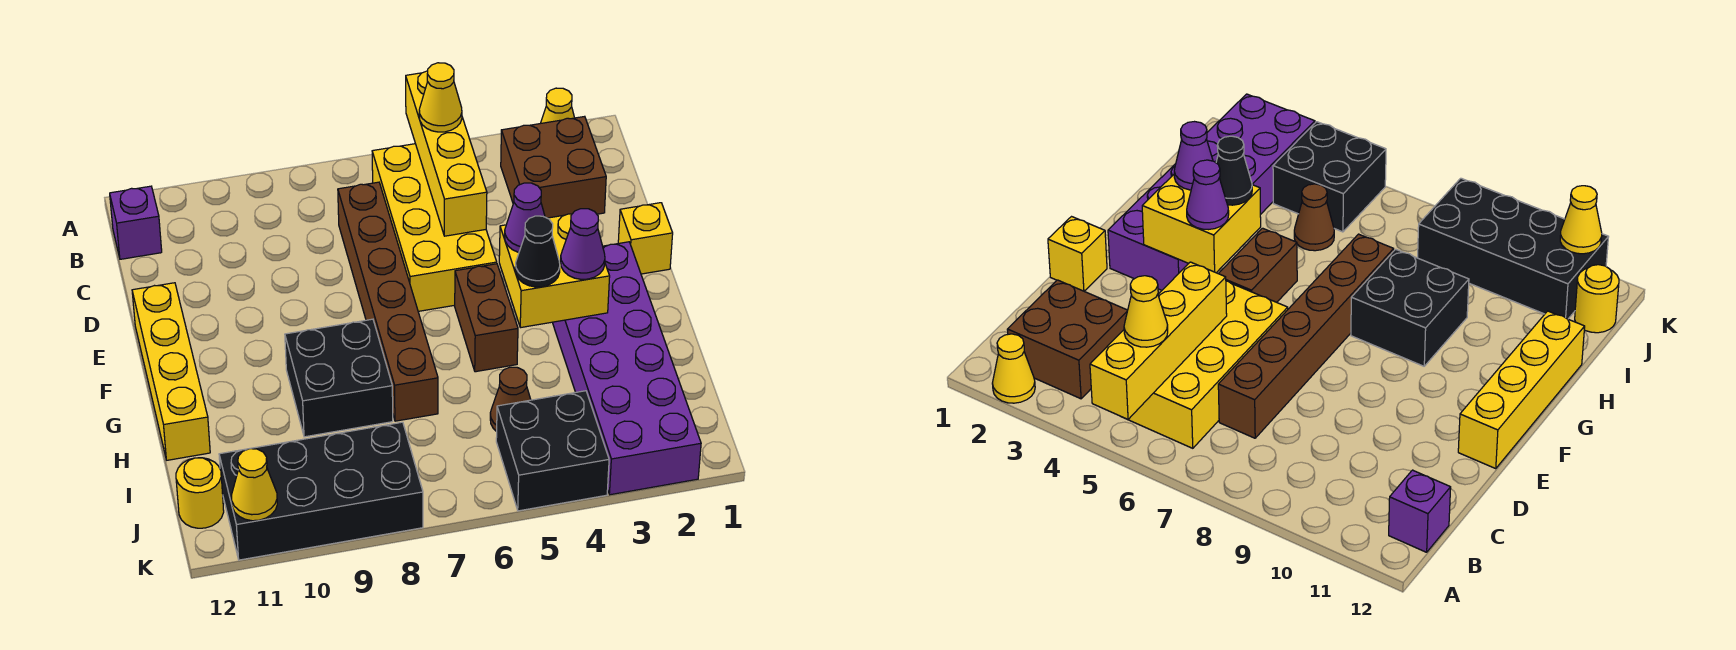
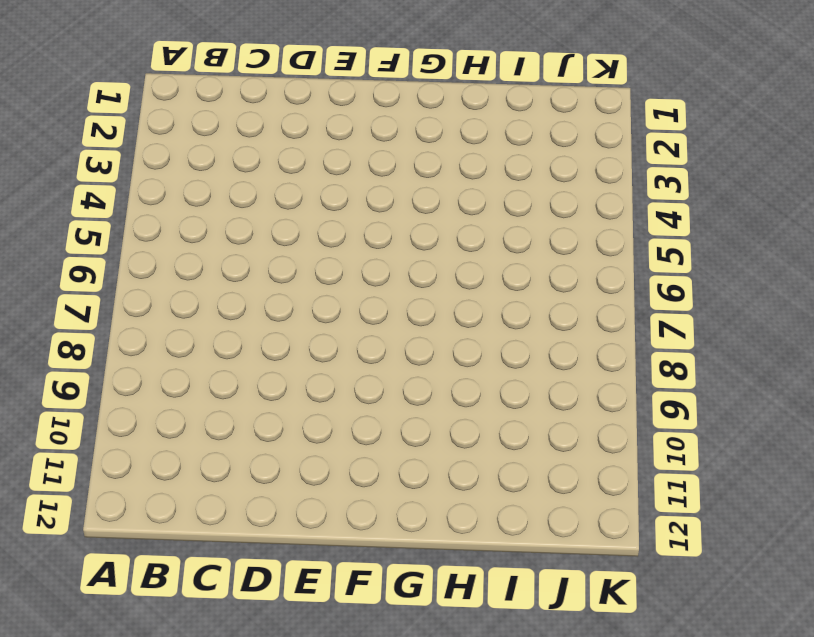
none -> yellow 1x1 cone [541,88,574,123]
none -> brown 2x2 brick [501,116,606,218]
none -> yellow 2x4 brick [372,144,497,311]

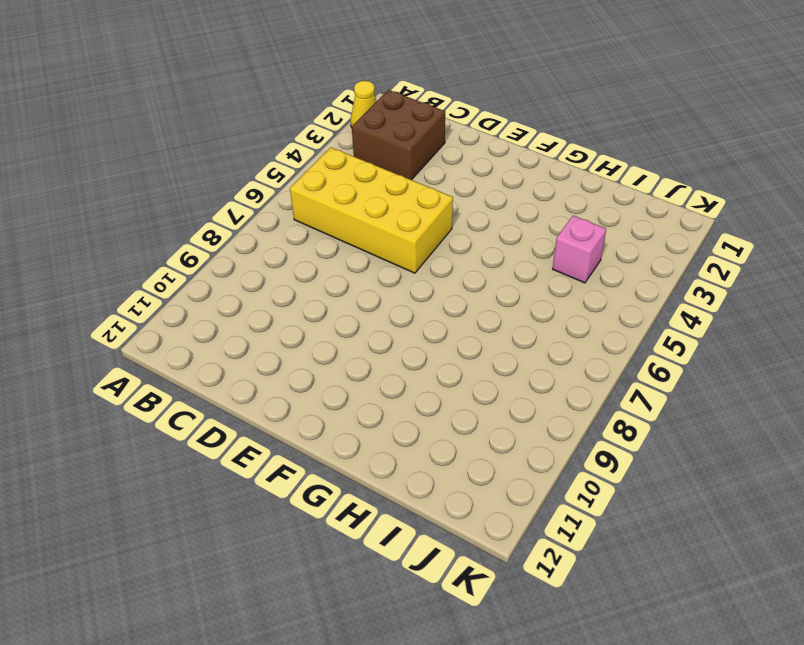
pink 1x1 brick [553,216,606,283] -> none
none -> purple 1x1 brick [110,186,162,259]
none -> brown 1x6 brick [338,182,438,421]
none -> yellow 1x1 brick [618,203,673,274]

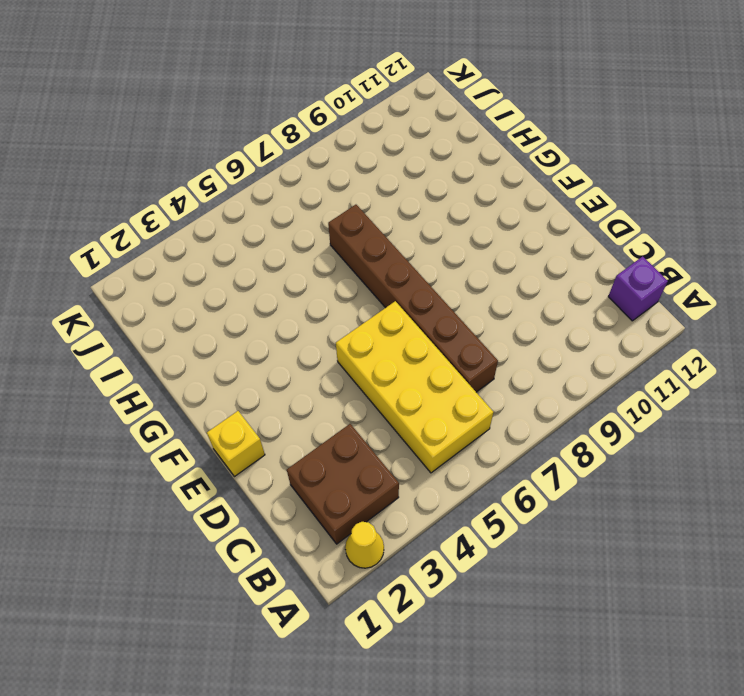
none -> yellow 1x4 brick [132,283,210,460]
none -> purple 2x6 brick [552,242,701,495]
none -> brown 1x2 brick [455,264,518,372]

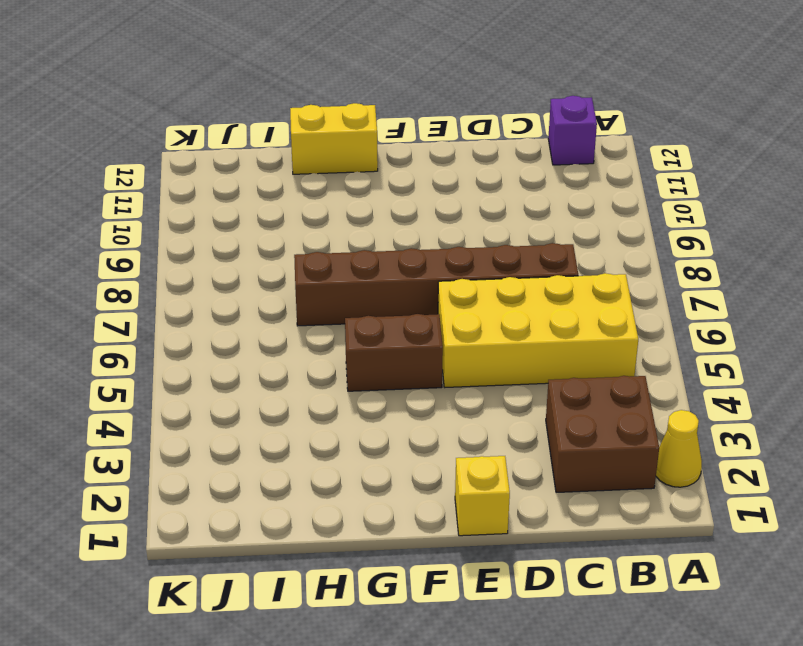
yellow 1x2 brick [290,103,378,174] -> yellow 1x4 brick [132,283,210,460]
none -> purple 2x6 brick [552,242,701,495]
none -> black 2x2 brick [285,319,393,437]
none -> brown 1x1 cone [490,367,531,431]

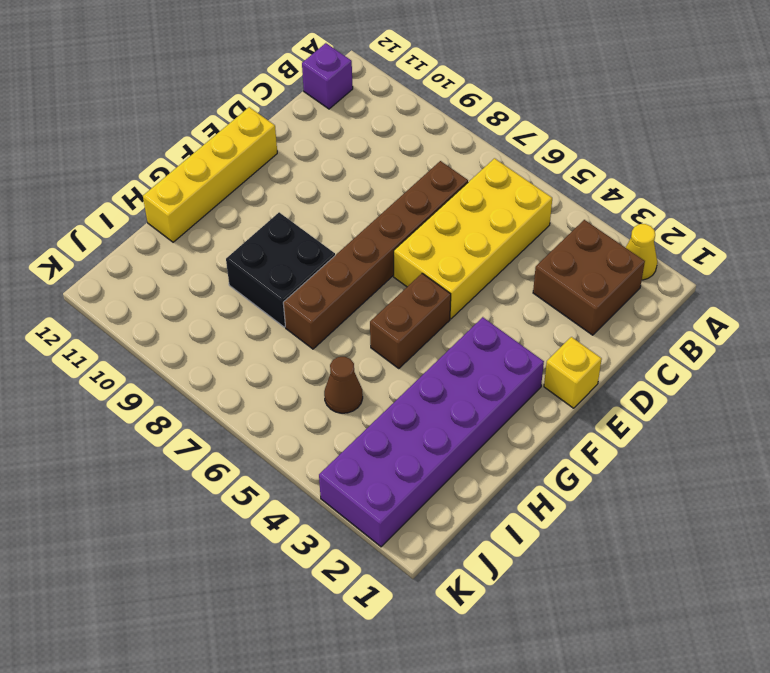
none -> black 2x2 brick [496,391,609,511]
none -> black 2x4 brick [219,422,423,560]
none -> yellow 1x1 round brick [176,458,224,528]

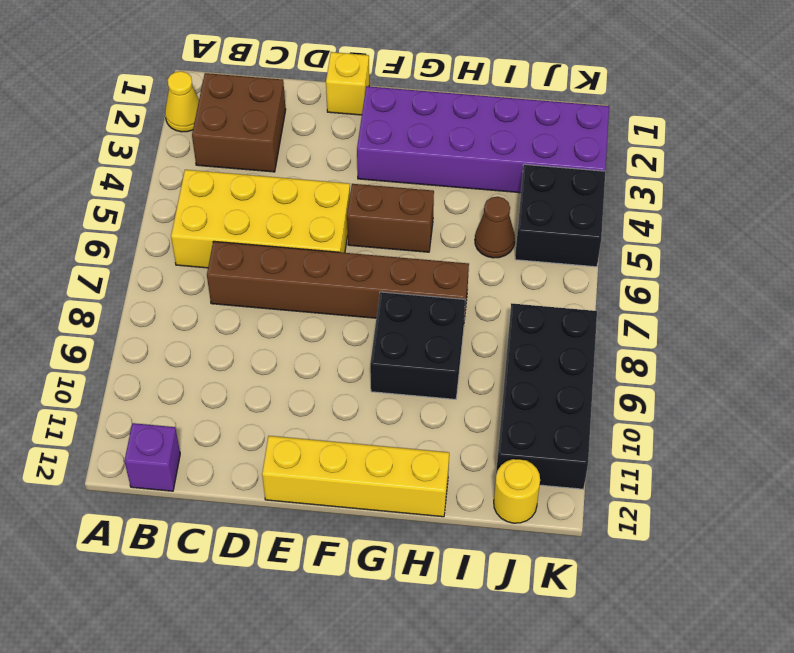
none -> yellow 1x4 brick [406,71,487,236]
none -> yellow 2x2 brick [499,214,610,328]
none -> yellow 1x1 cone [232,449,277,521]

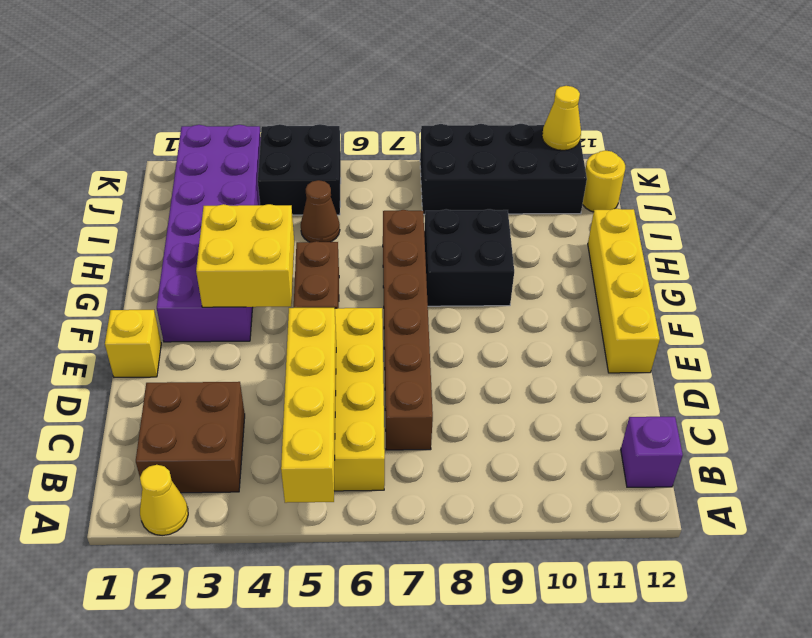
none -> yellow 1x1 cone [419,63,462,132]
none -> purple 1x1 cone [505,183,545,252]
none -> purple 1x1 cone [561,209,605,279]

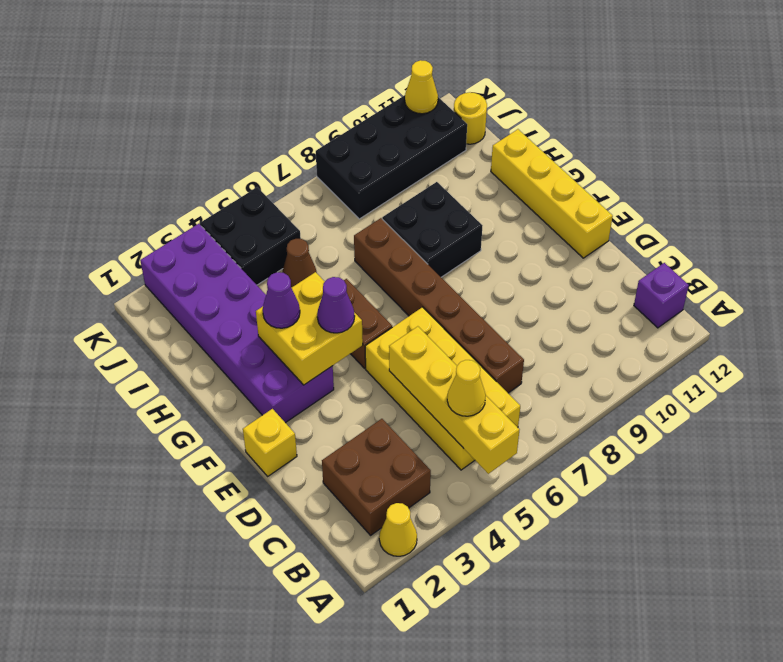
none -> black 1x1 cone [515,216,560,287]

